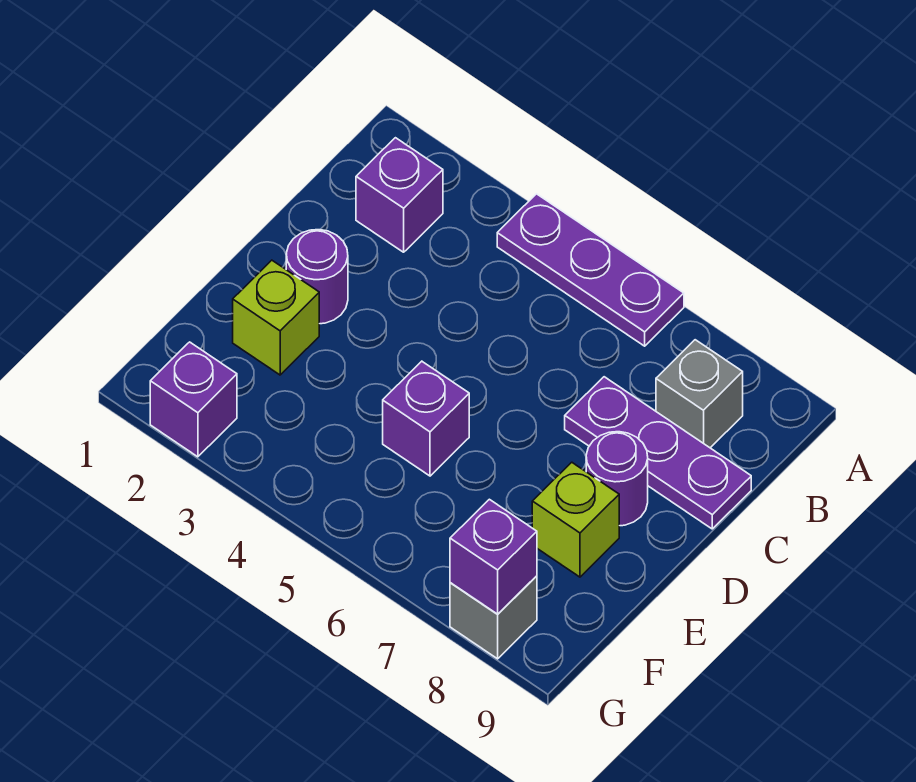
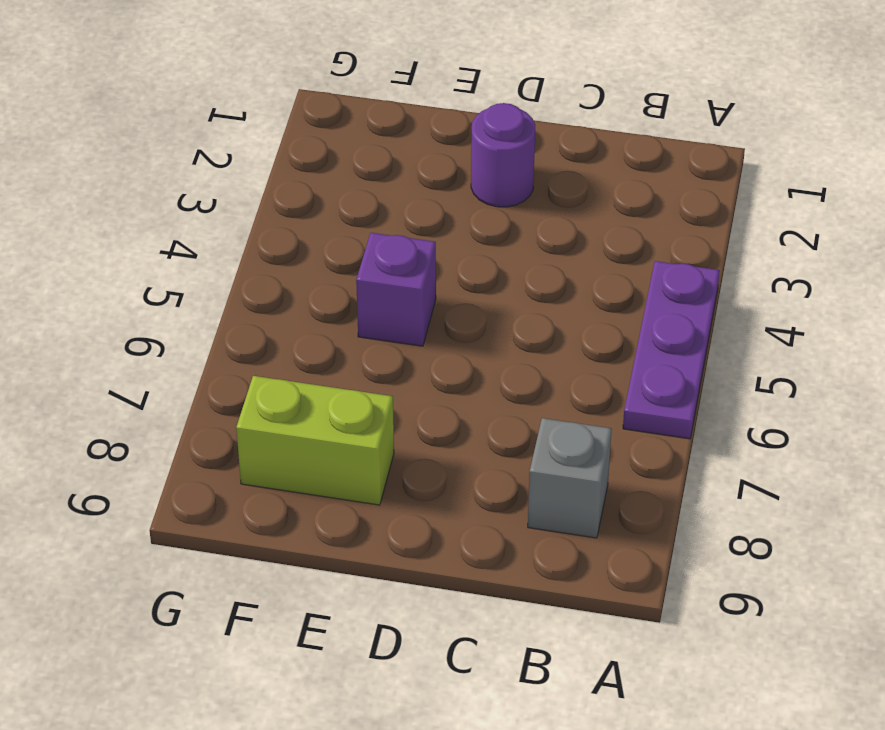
lime 1x2 brick [236,376,394,505] -> lime 1x1 brick [532,462,619,577]
none -> purple 1x1 brick [356,138,443,252]
none -> purple 1x3 plate [565,377,751,529]
none -> purple 1x1 round brick [586,432,648,526]

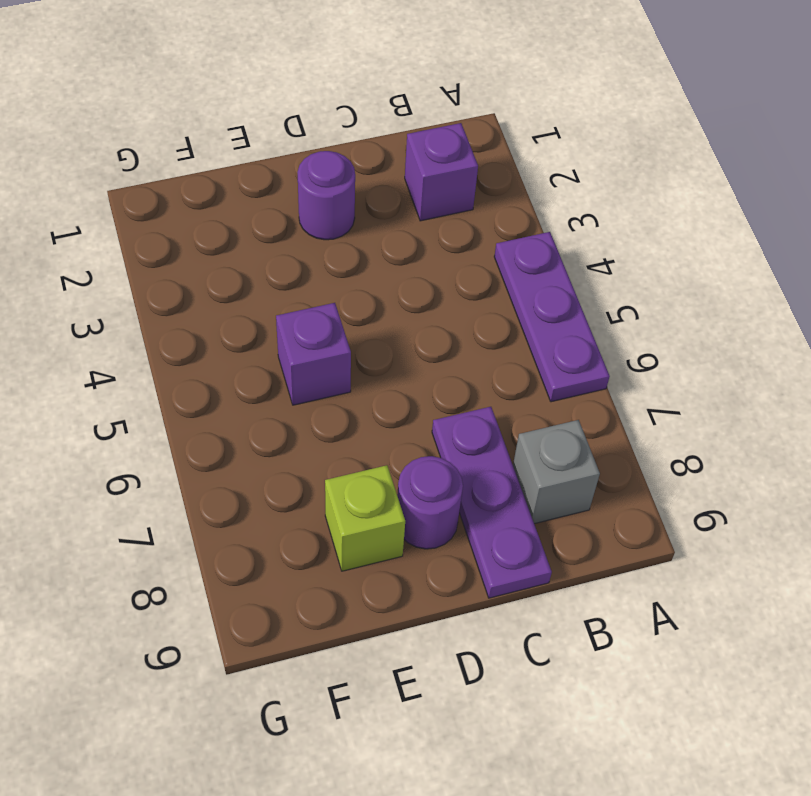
none -> lime 1x1 brick [233,260,319,375]
none -> purple 1x1 brick [150,342,237,457]
none -> grey 1x1 brick [450,576,537,659]

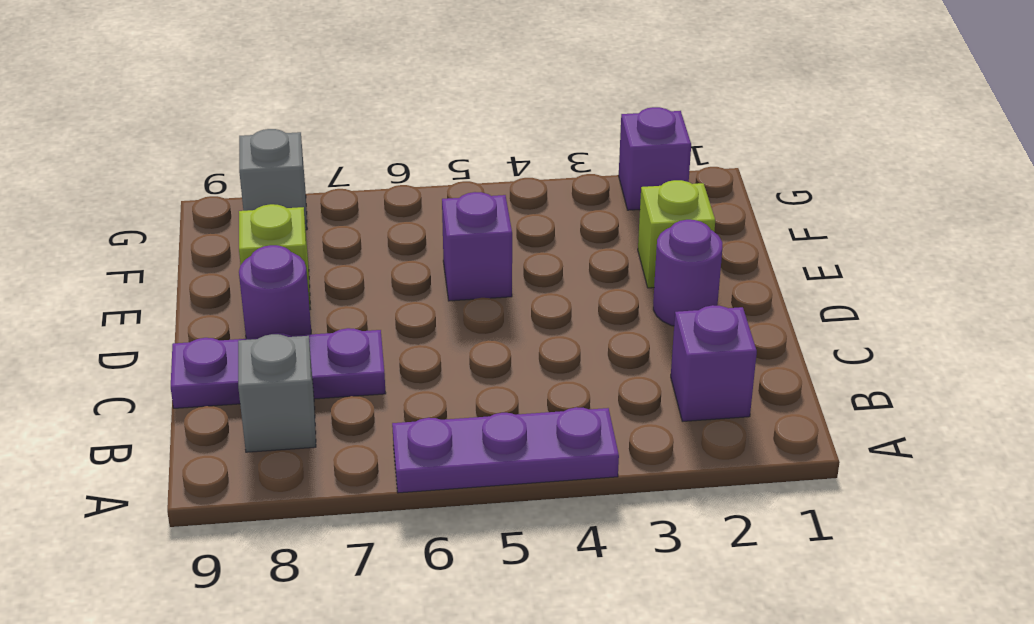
none -> purple 1x1 brick [450,499,537,614]

